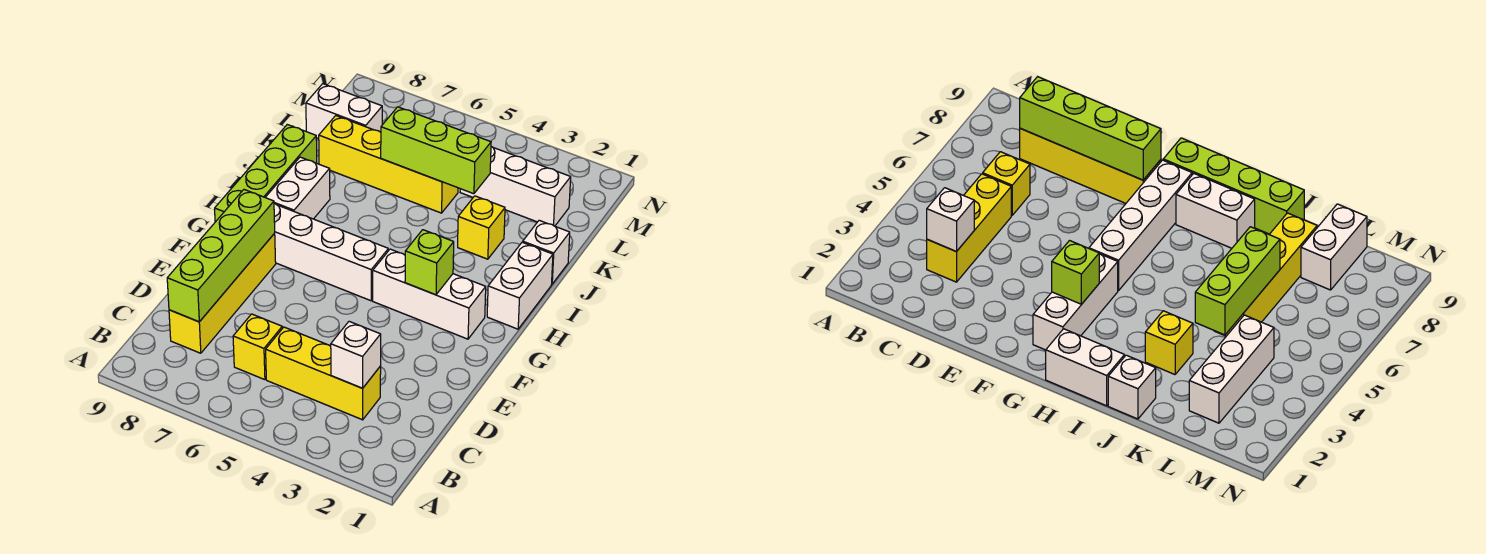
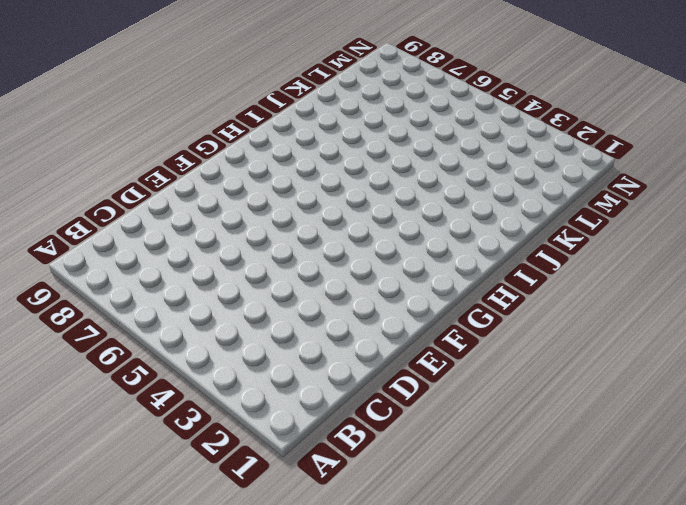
none -> yellow 1x3 brick [266,327,381,420]
none -> yellow 1x1 brick [233,314,282,380]
none -> yellow 1x4 brick [169,233,276,353]

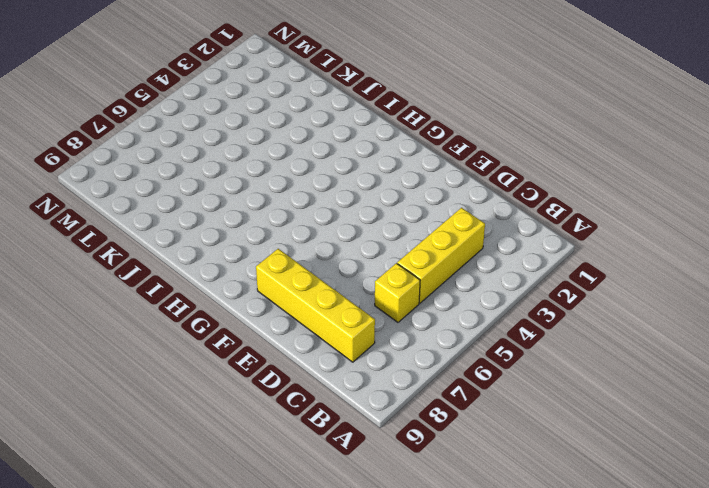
none -> white 1x3 brick [373,249,486,339]
none -> white 1x4 brick [274,204,388,301]
none -> lime 1x4 brick [215,125,317,222]

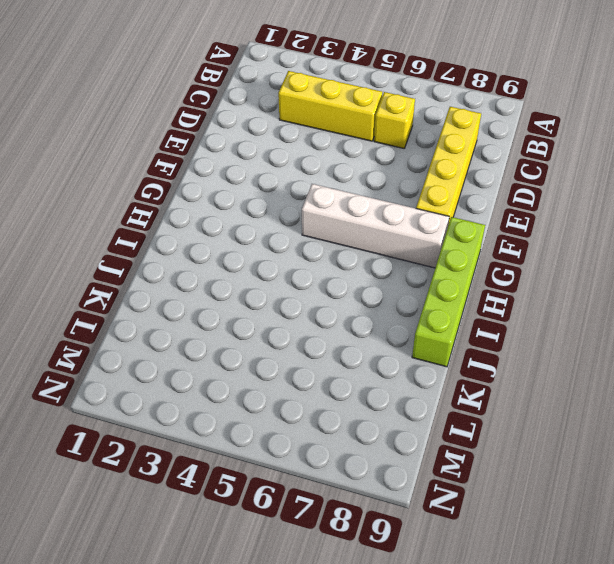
none -> white 1x3 brick [373,249,486,339]
none -> white 1x2 brick [487,242,553,329]
none -> white 1x2 brick [265,157,330,219]

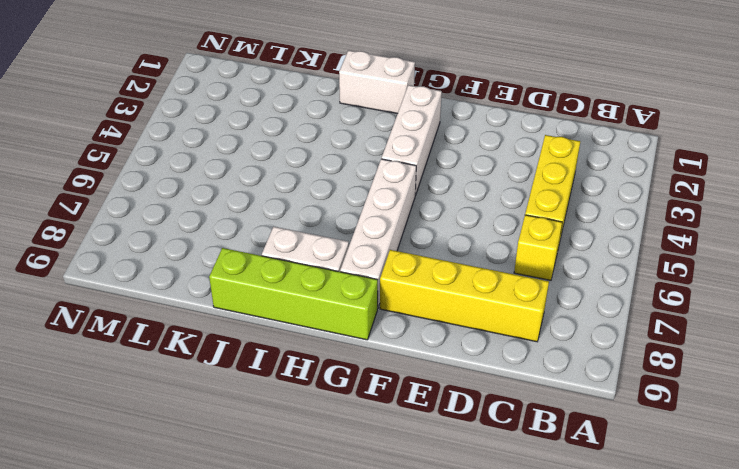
none -> white 1x1 brick [523,220,570,284]
none -> yellow 1x1 brick [458,196,505,259]
none -> yellow 1x4 brick [319,116,458,213]

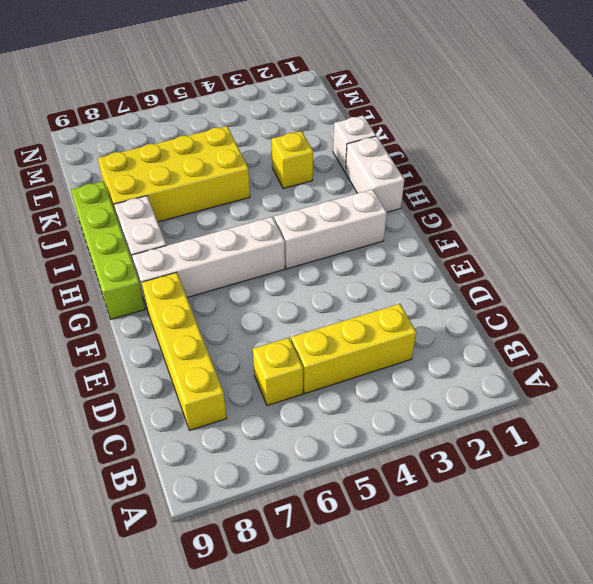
yellow 2x4 brick [98,126,250,222] -> yellow 1x4 brick [319,116,458,213]
none -> white 1x3 brick [460,147,571,226]
none -> white 1x2 brick [306,84,382,139]
none -> white 1x1 brick [331,321,381,388]

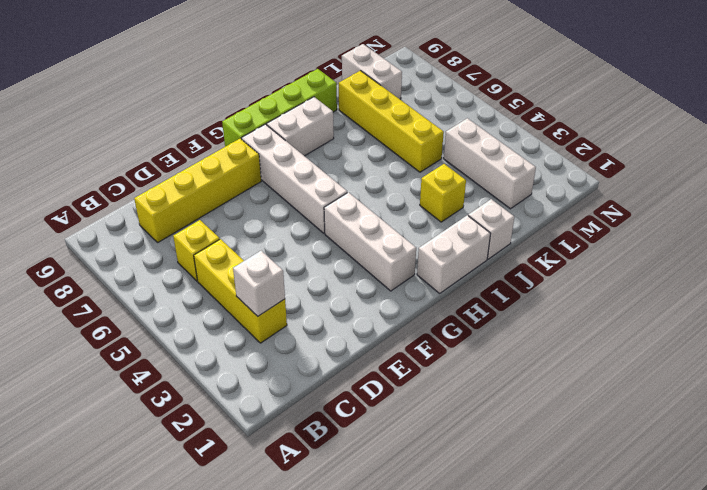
none -> lime 1x4 brick [167,190,275,322]
none -> lime 1x1 brick [405,230,454,295]
none -> lime 1x3 brick [381,107,491,194]

